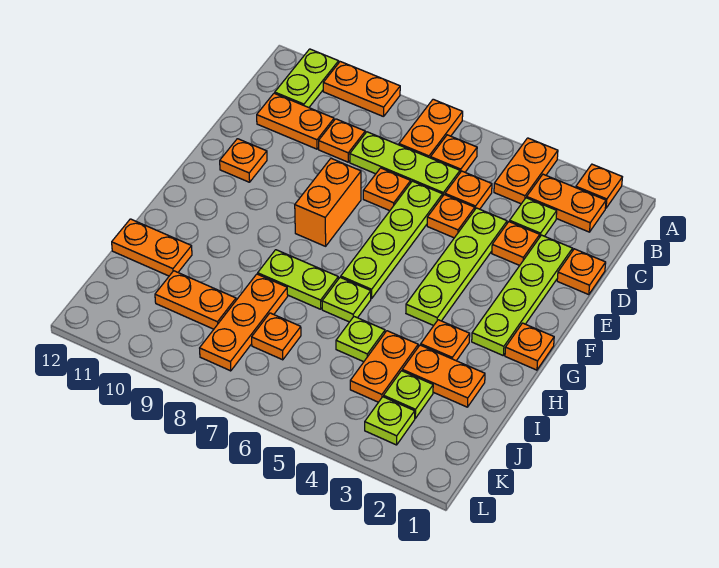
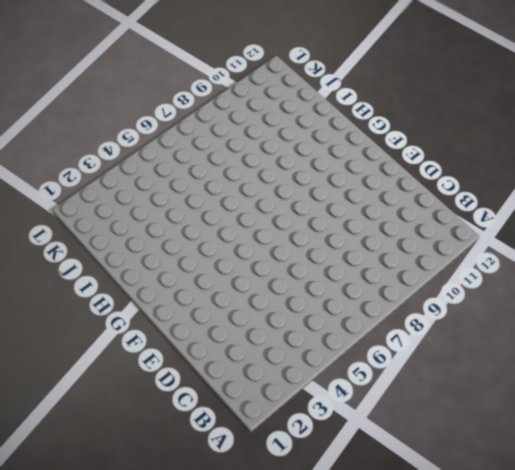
none -> orange 1x1 plate [576,164,622,208]
none -> orange 1x2 plate [494,138,558,204]
none -> orange 1x2 plate [399,99,463,158]
none -> orange 1x2 plate [323,62,400,117]

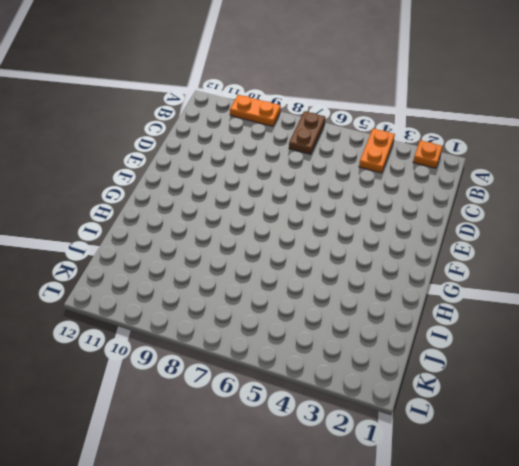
brown 1x2 plate [289,111,325,154] -> orange 1x2 plate [399,99,463,158]
none -> lime 1x2 plate [275,49,339,108]
none -> orange 1x2 plate [527,174,606,232]
none -> orange 1x1 plate [431,135,477,172]
none -> lime 1x1 plate [509,198,557,236]

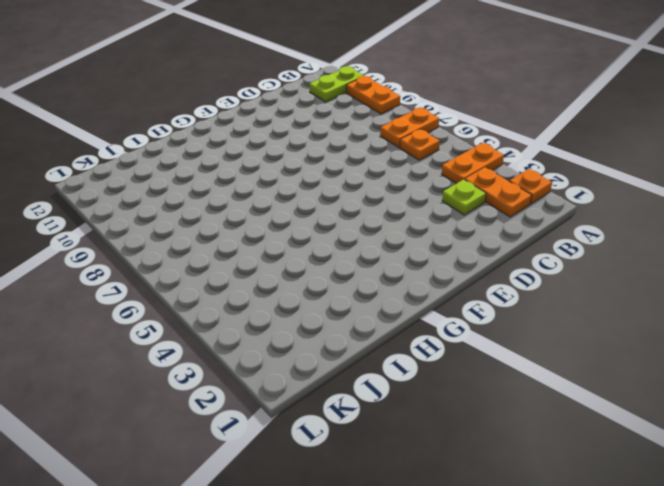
none -> orange 1x1 plate [445,171,492,209]
none -> lime 1x3 plate [350,132,460,195]
none -> orange 1x1 plate [319,119,365,162]
none -> orange 1x2 plate [257,93,334,149]

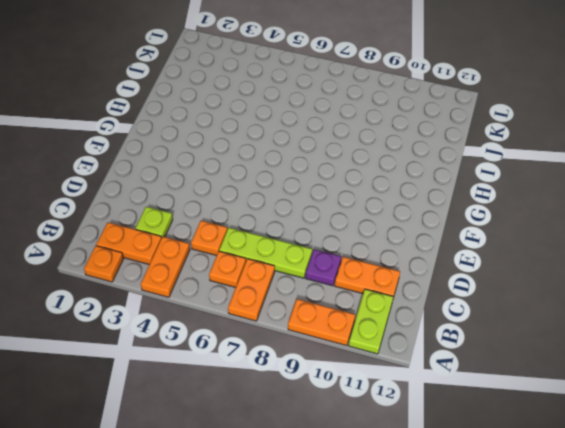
purple 1x1 plate [305,249,341,286] -> orange 1x1 plate [319,119,365,162]
none -> orange 1x1 plate [557,249,606,295]
none -> lime 1x4 plate [472,235,573,355]
none -> orange 1x1 plate [492,222,540,265]
none -> lime 1x4 plate [406,208,507,326]

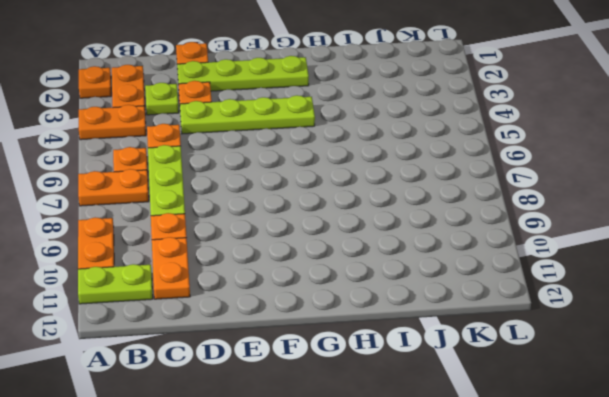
none -> orange 1x1 plate [427,195,475,238]
none -> lime 1x4 plate [341,181,443,299]
none -> orange 1x1 plate [363,168,411,211]
none -> orange 1x2 brick [295,159,361,246]

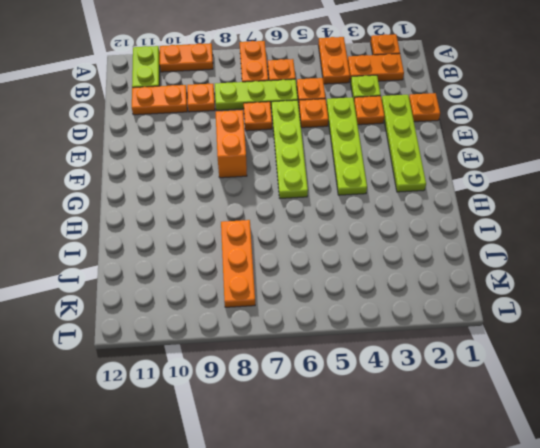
none -> orange 1x1 plate [220,139,267,182]
none -> orange 1x1 plate [505,323,554,370]
none -> orange 1x1 plate [421,320,470,361]
none -> lime 1x1 plate [322,277,371,322]

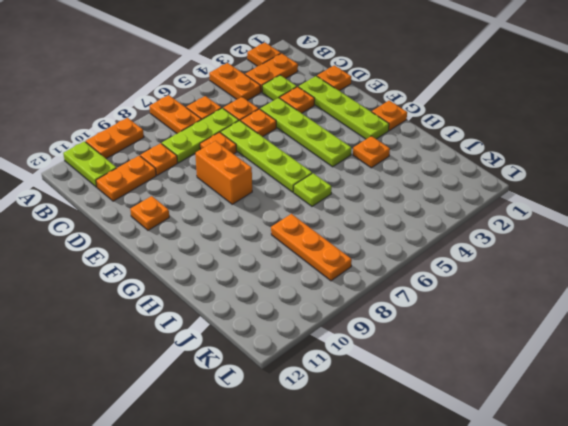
none -> lime 1x2 plate [258,250,338,309]
none -> orange 1x2 plate [402,345,485,407]
none -> orange 1x2 plate [350,331,418,402]
none -> lime 1x1 plate [336,317,385,362]

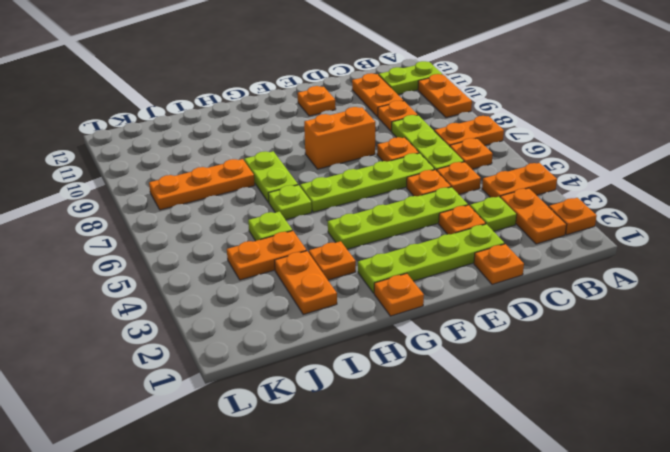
none -> orange 1x2 plate [112,219,192,276]
none -> lime 1x1 plate [384,371,433,418]
none -> orange 1x1 plate [252,313,301,360]
none -> orange 1x2 plate [155,271,236,329]

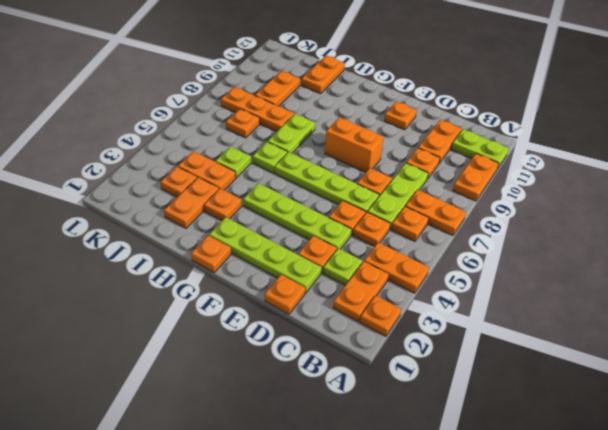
orange 1x1 plate [160,167,197,197] -> lime 1x1 plate [384,371,433,418]
none -> lime 1x1 plate [365,397,415,445]

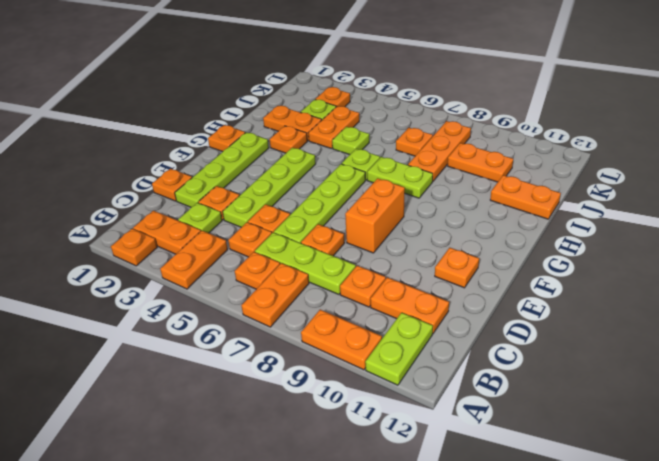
orange 1x1 plate [315,87,350,107] -> lime 1x1 plate [365,397,415,445]

